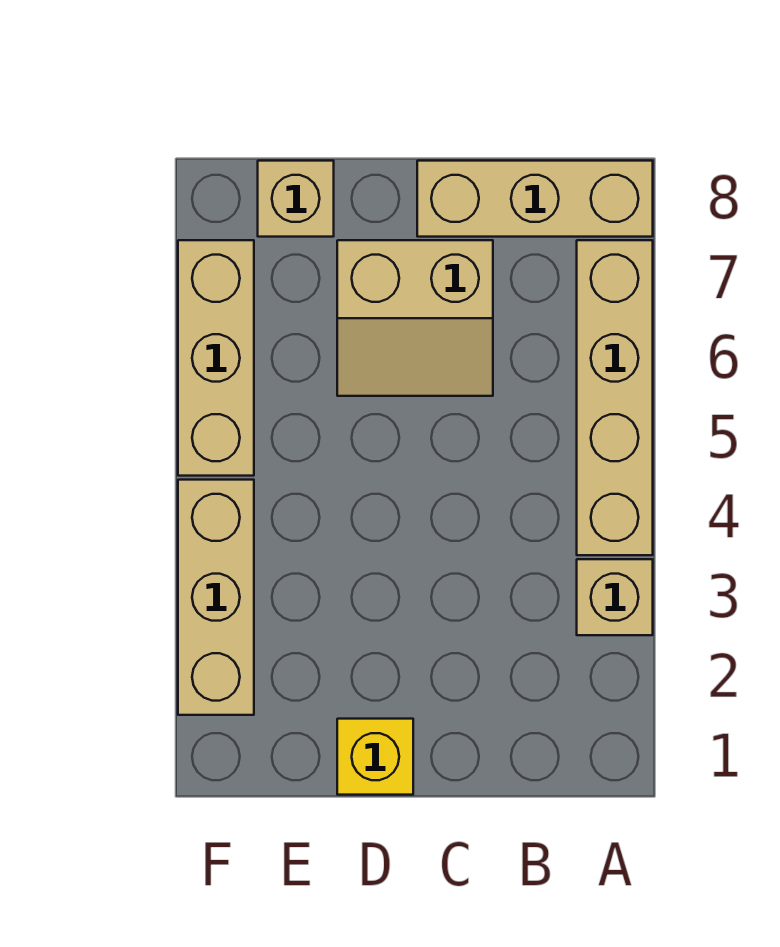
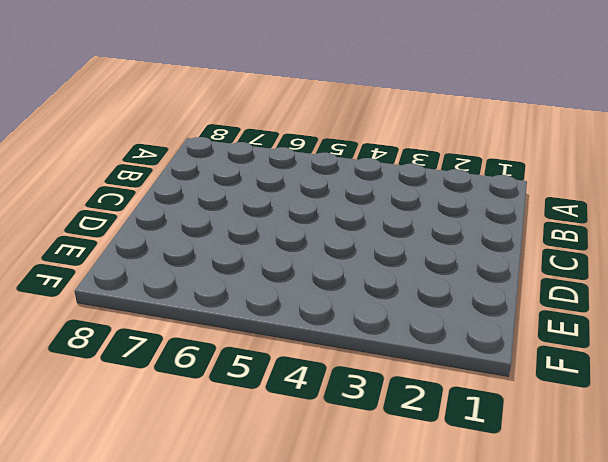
none -> tan 1x1 brick [577,559,653,635]
none -> tan 1x4 brick [577,240,653,555]

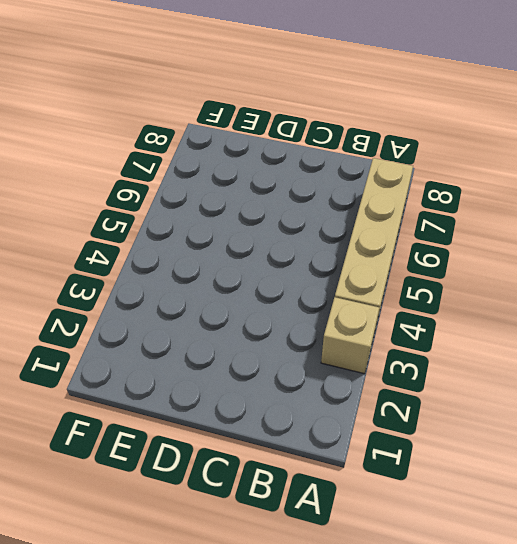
none -> tan 1x3 brick [417,161,653,237]
none -> tan 2x2 slope [337,240,493,396]

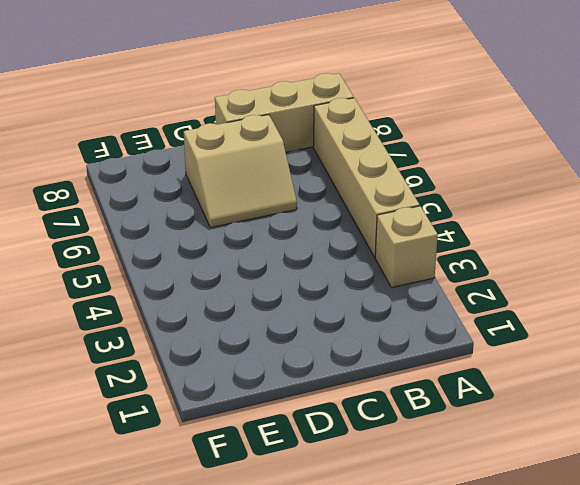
none -> yellow 1x1 brick [337,719,413,795]
none -> tan 1x1 brick [258,161,334,237]

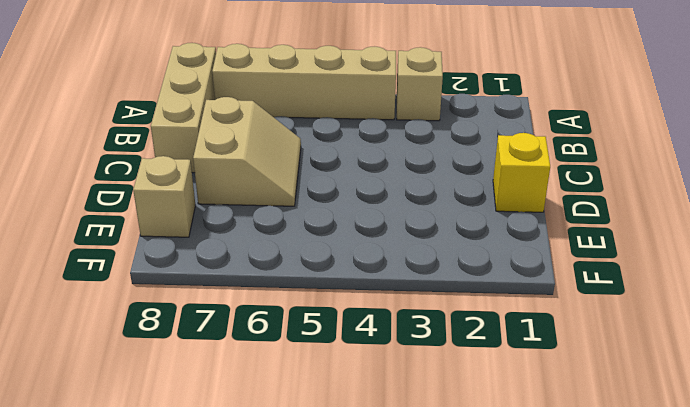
none -> tan 1x3 brick [178,480,254,715]
none -> tan 1x3 brick [178,240,254,476]

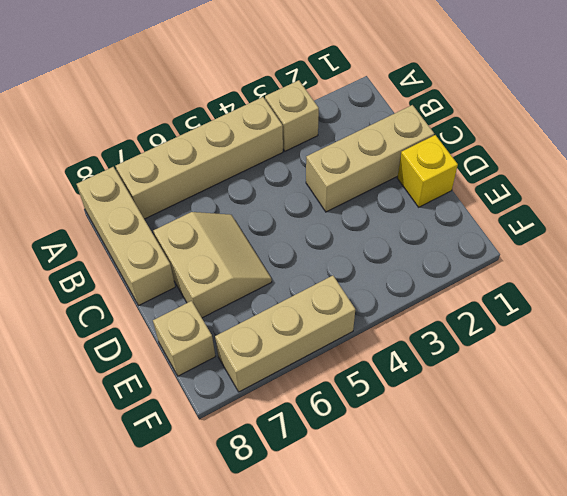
tan 1x3 brick [306,105,434,212] -> tan 1x3 brick moved to [178,480,254,715]

